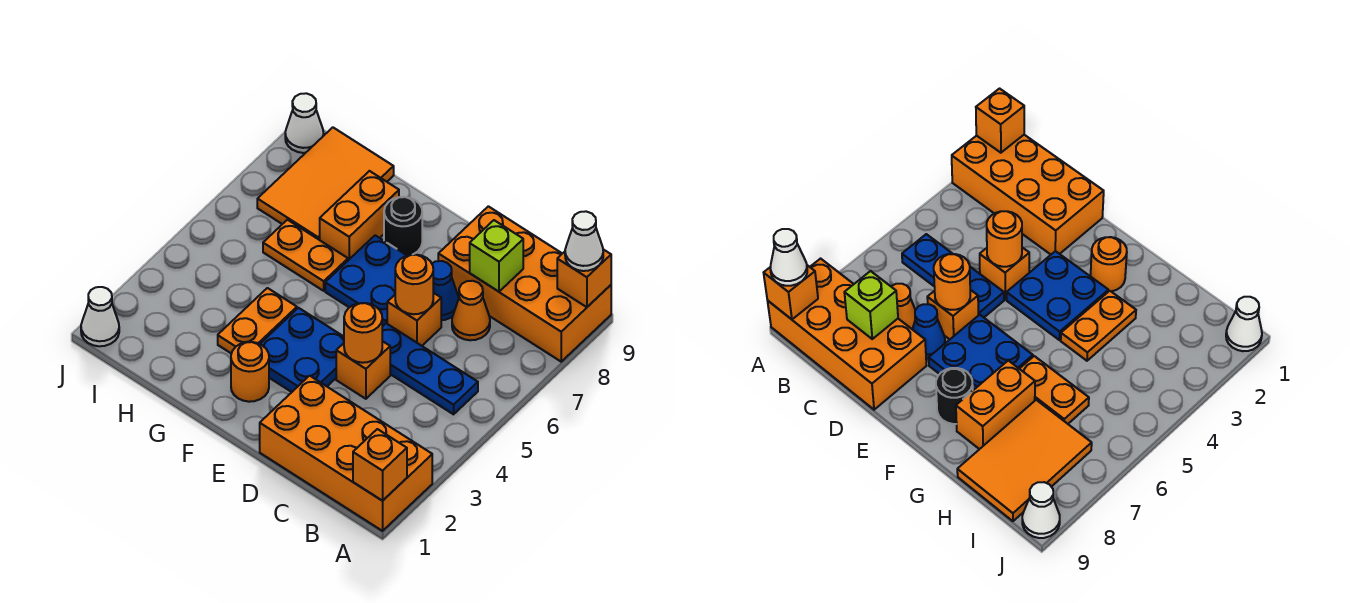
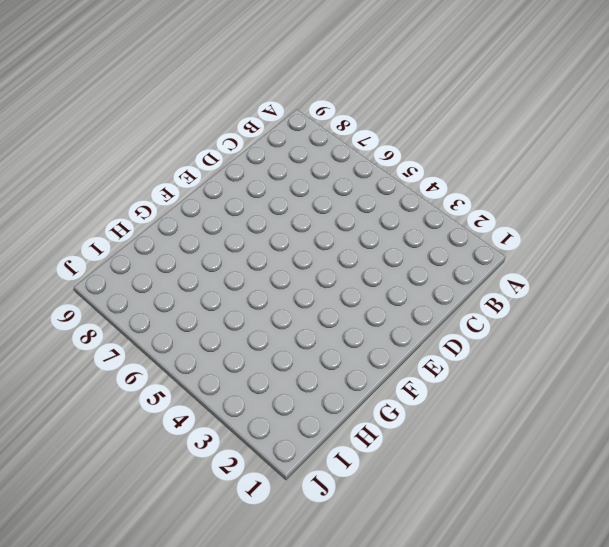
none -> orange 2x4 brick [260,376,432,531]
none -> orange 2x4 brick [438,206,611,362]
none -> blue 1x3 plate [382,323,478,414]

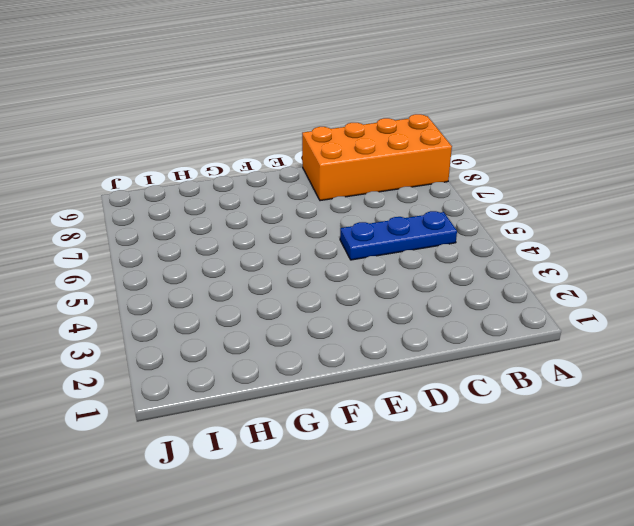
none -> orange 2x4 brick [260,376,432,531]
none -> orange 1x1 cone [452,281,490,340]
none -> orange 1x1 brick [336,341,390,399]

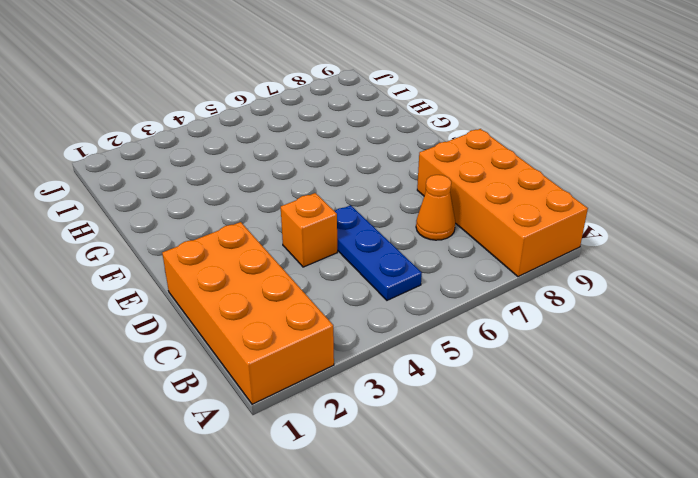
none -> orange 1x1 brick [387,293,441,346]
none -> blue 1x1 cone [432,261,459,320]
none -> blue 2x2 plate [261,308,344,392]

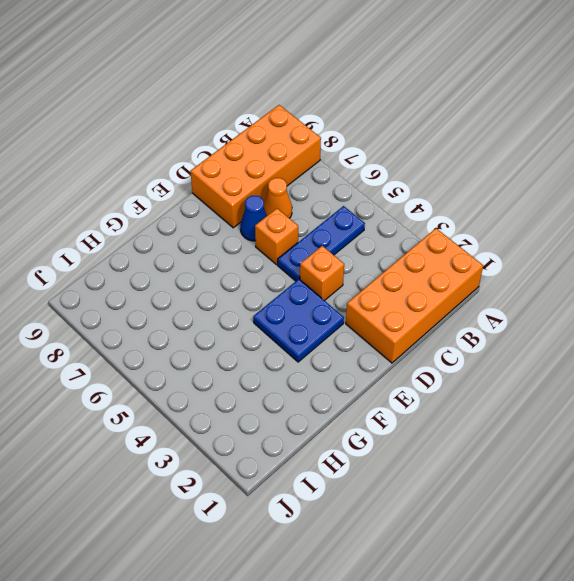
none -> blue 2x2 plate [325,235,407,327]
none -> orange 1x1 round brick [231,342,269,402]
none -> black 1x1 round brick [384,197,422,256]

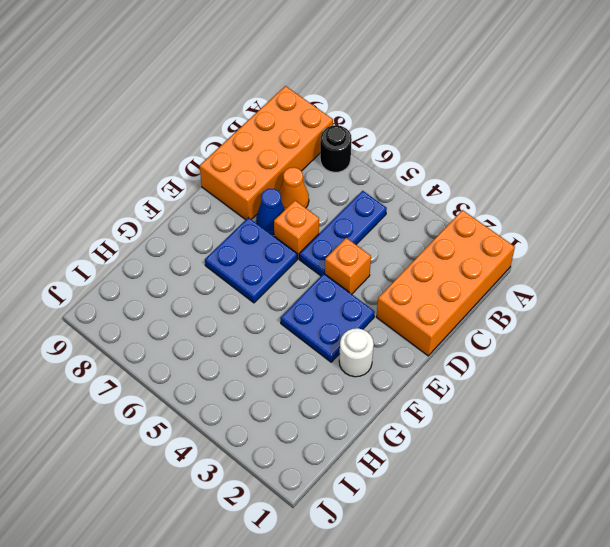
black 1x1 round brick [320,125,352,172] -> black 1x1 round brick moved to [384,197,422,256]
white 1x1 round brick [339,328,374,377] -> orange 1x1 round brick [231,342,269,402]
none -> orange 1x2 plate [218,288,297,354]
none -> orange 1x2 plate [263,220,348,291]
none -> orange 1x2 brick [320,171,399,260]

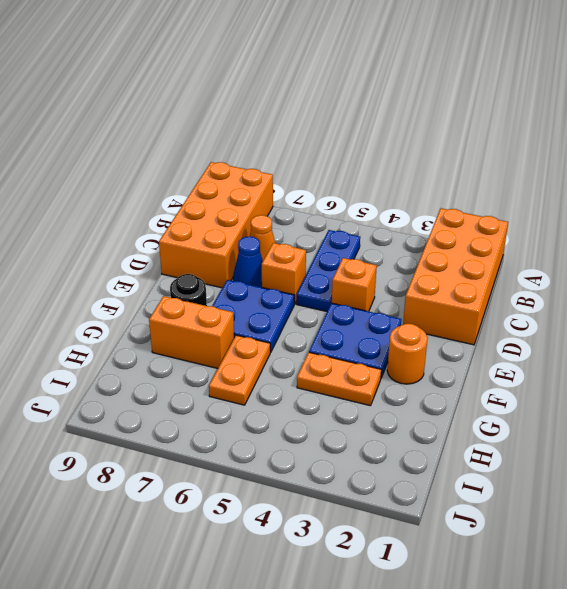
none -> orange 2x3 tile [257,127,394,240]
none -> white 1x1 cone [81,287,119,346]
none -> white 1x1 cone [285,93,324,153]

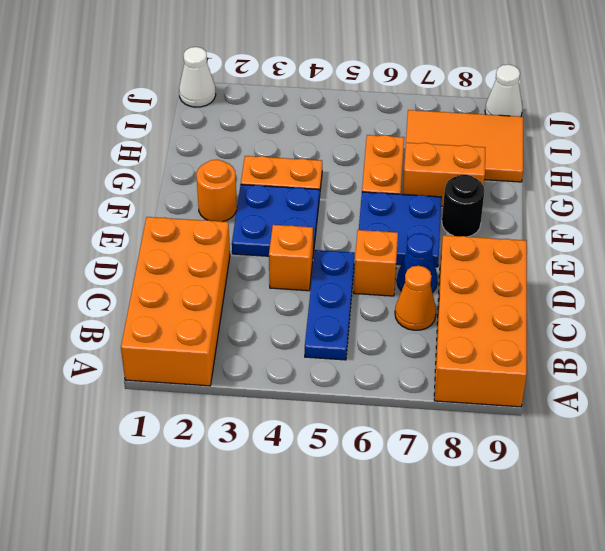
none -> orange 1x1 brick [353,429,407,501]
none -> orange 1x1 brick [557,249,611,307]
none -> lime 1x1 brick [470,220,523,292]

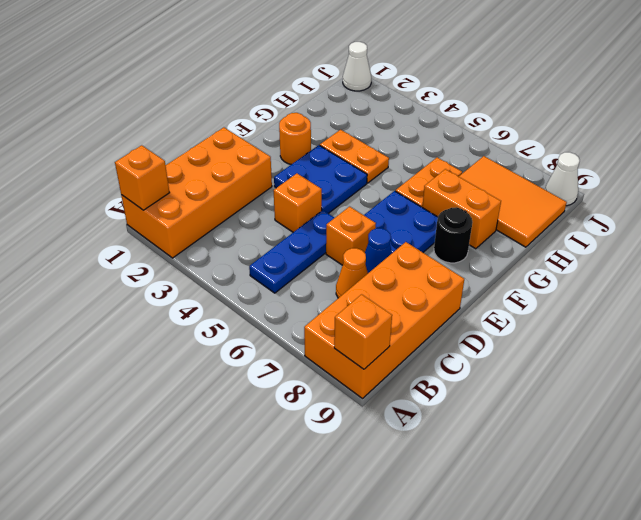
none -> lime 1x1 brick [470,220,523,292]
none -> orange 1x1 round brick [344,303,382,363]
none -> orange 1x1 round brick [395,255,433,314]

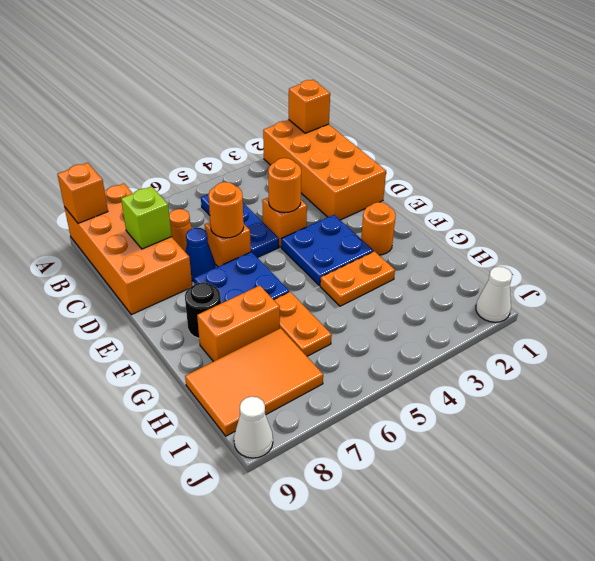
none -> white 1x1 cone [565,211,603,271]

